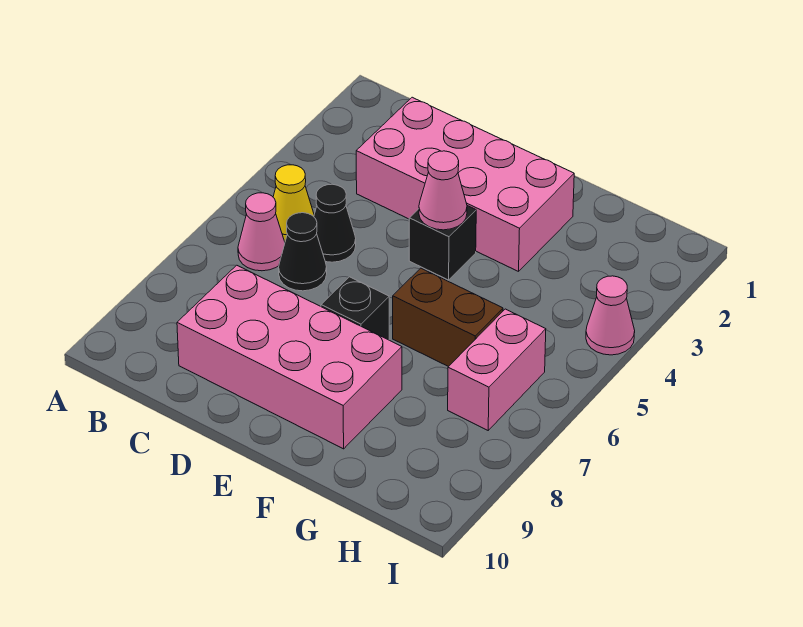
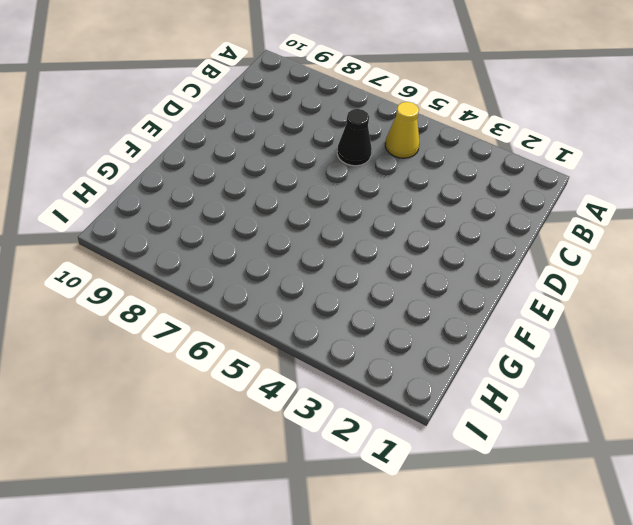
none -> pink 1x1 cone [238,193,285,271]
none -> pink 2x4 brick [356,97,574,271]
none -> black 1x1 cone [314,184,356,262]

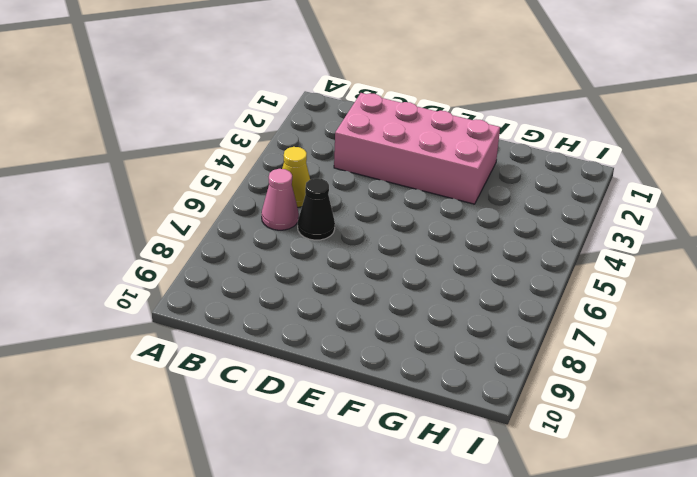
none -> black 1x1 cone [314,184,356,262]
none -> pink 2x4 brick [177,265,402,449]
none -> black 1x1 brick [409,206,476,280]

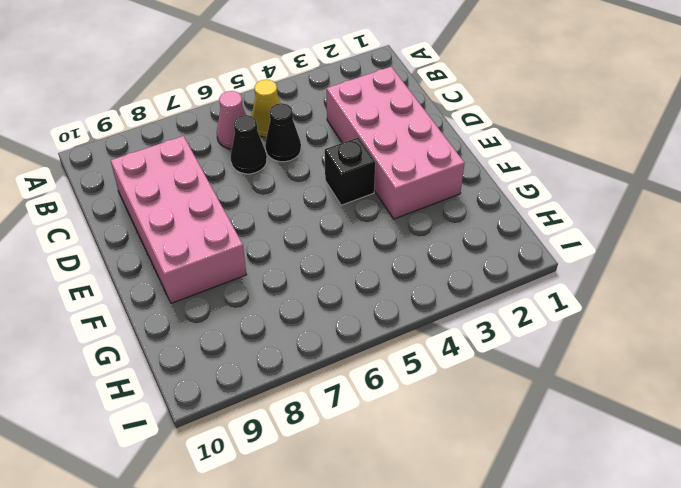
none -> black 1x1 brick [321,277,389,340]
none -> brown 1x2 brick [393,268,503,367]
none -> pink 1x2 brick [448,309,546,430]

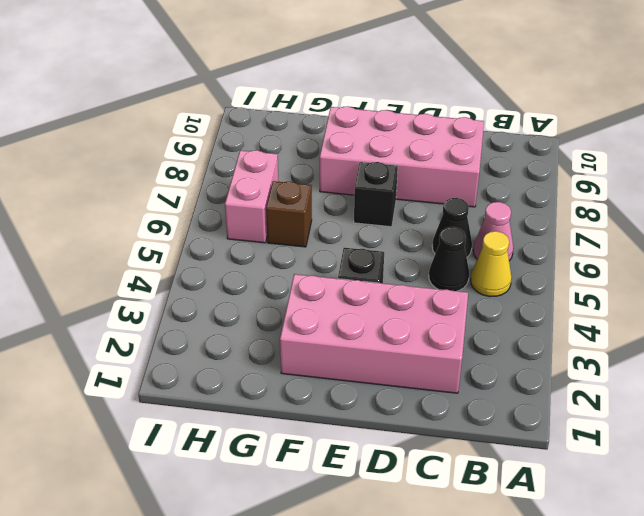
brown 1x1 brick [266,181,312,247] -> brown 1x2 brick [393,268,503,367]
none -> pink 1x1 cone [586,276,635,355]
none -> pink 1x1 cone [419,151,467,230]

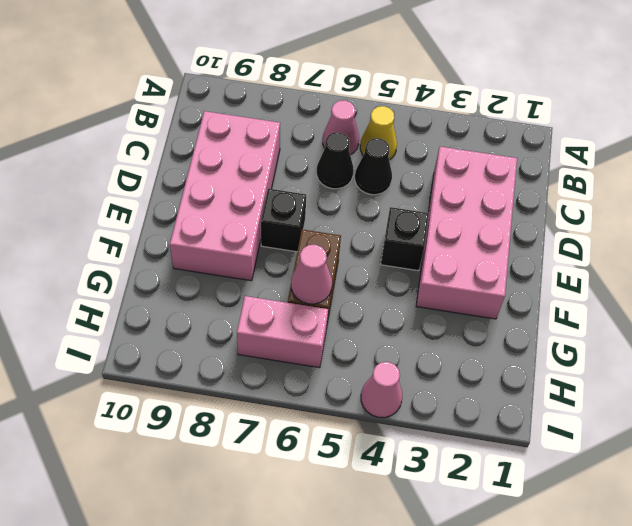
pink 1x1 cone [291,245,332,304] -> pink 1x1 cone moved to [419,151,467,230]

